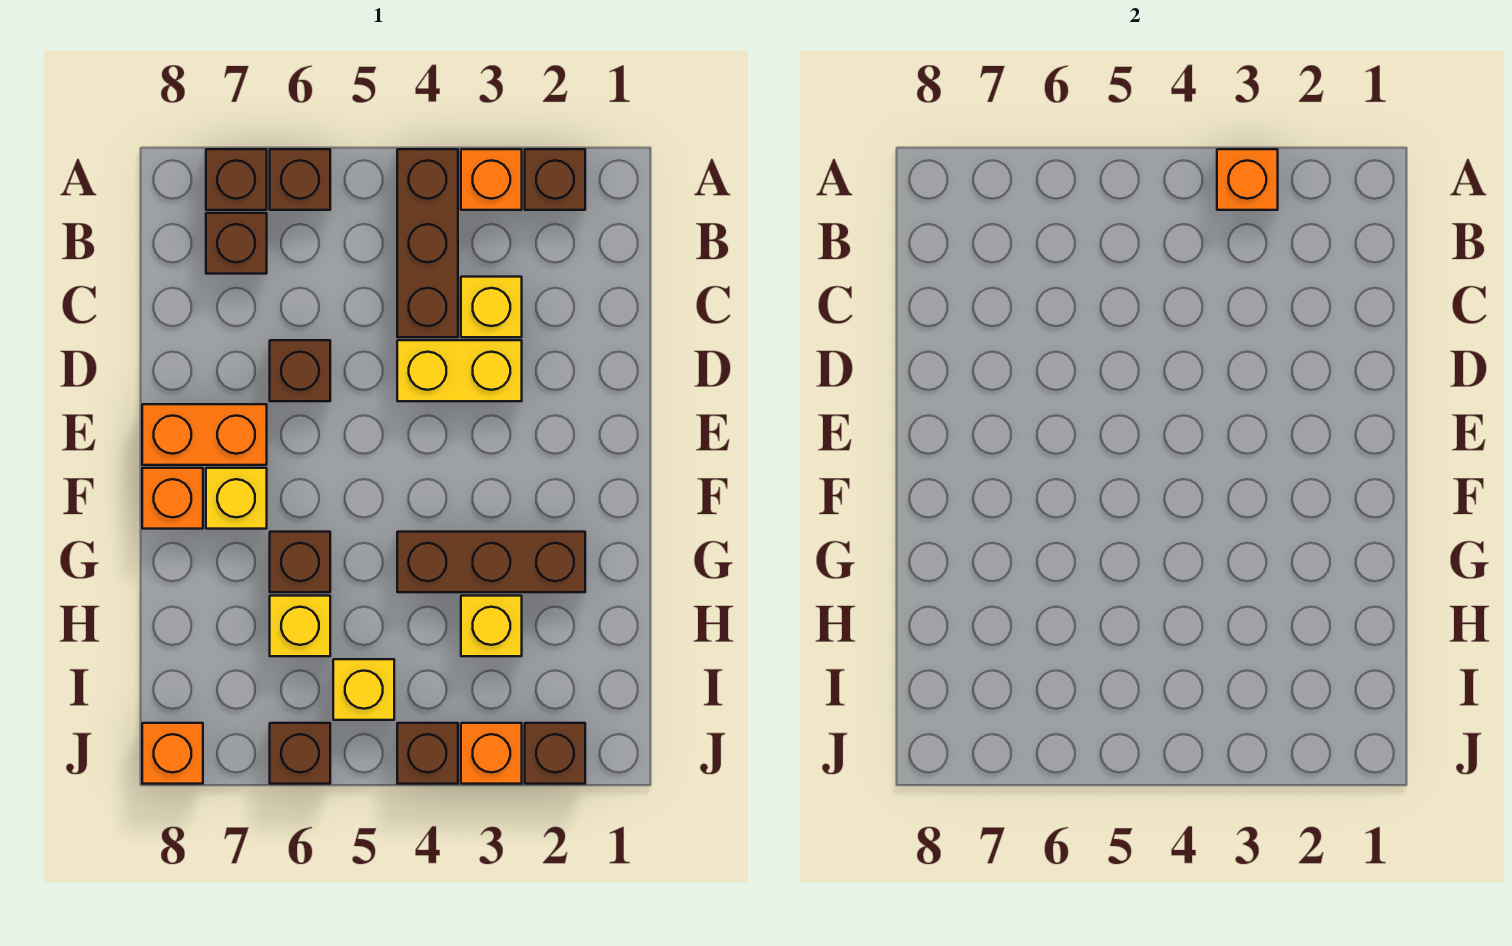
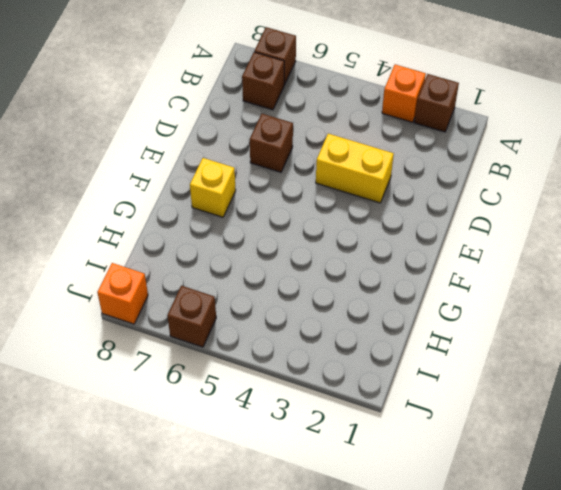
none -> brown 1x3 brick [397,149,458,337]
none -> brown 1x1 brick [270,149,330,210]
none -> yellow 1x1 brick [461,277,522,337]

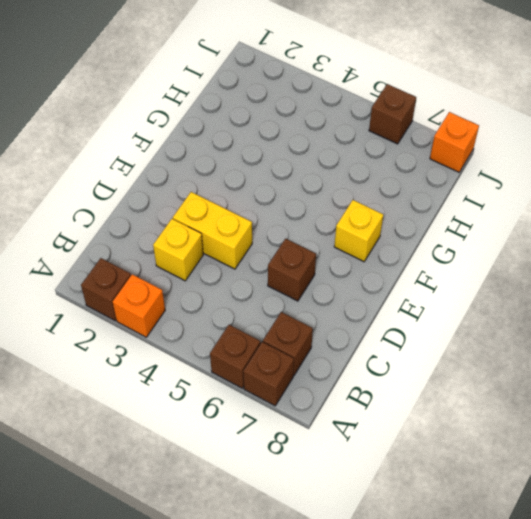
none -> brown 1x3 brick [397,149,458,337]
none -> orange 1x2 brick [142,404,267,465]
none -> orange 1x1 brick [142,468,203,529]

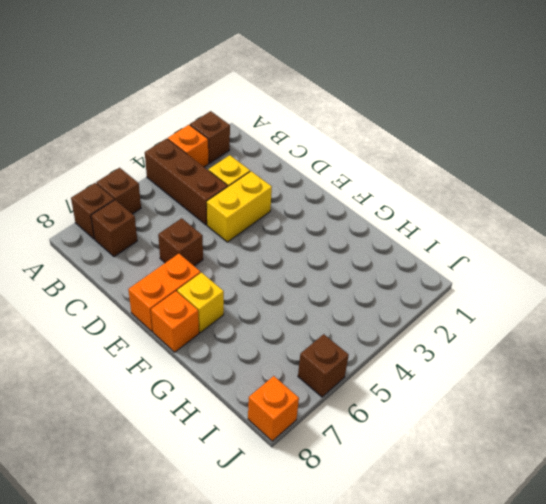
none -> brown 1x3 brick [397,532,585,592]
none -> brown 1x1 brick [270,532,330,592]
none -> yellow 1x1 brick [461,596,522,656]

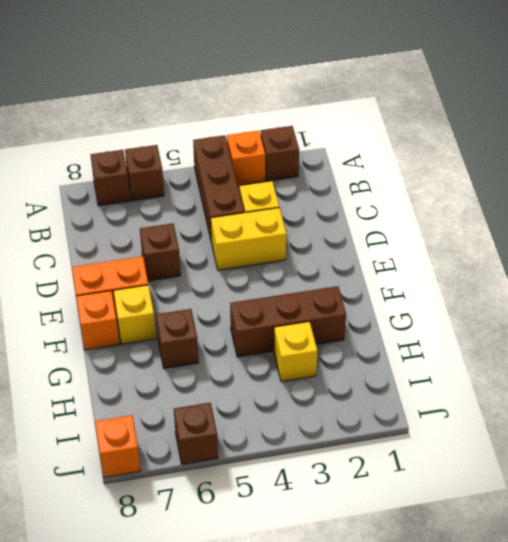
none -> brown 1x1 brick [206,213,267,274]
none -> yellow 1x1 brick [270,596,330,656]
none -> yellow 1x1 brick [333,659,394,720]

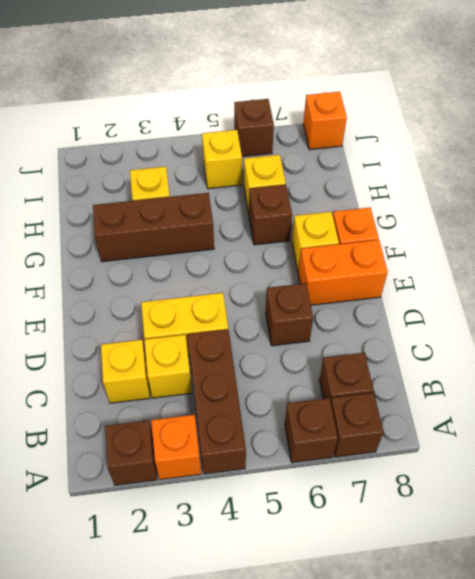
yellow 1x1 brick [101,340,150,403] -> none
none -> brown 1x1 brick [525,723,585,784]
none -> orange 1x1 brick [461,723,522,784]
none -> brown 1x1 brick [397,723,458,784]

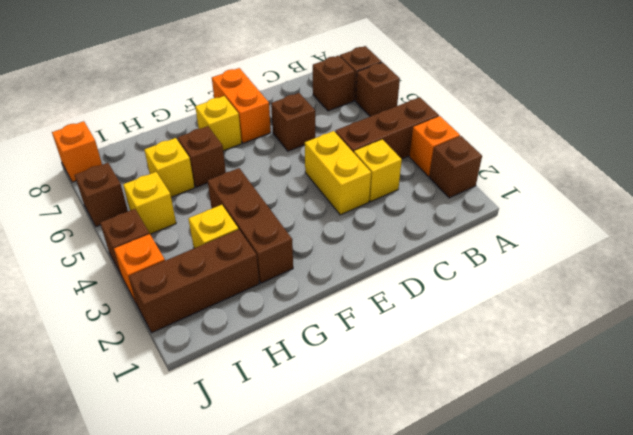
brown 1x3 brick [129,230,259,333] -> brown 1x1 brick [525,723,585,784]
none -> orange 1x1 brick [142,468,203,529]
none -> orange 1x1 brick [1217,149,1278,210]

